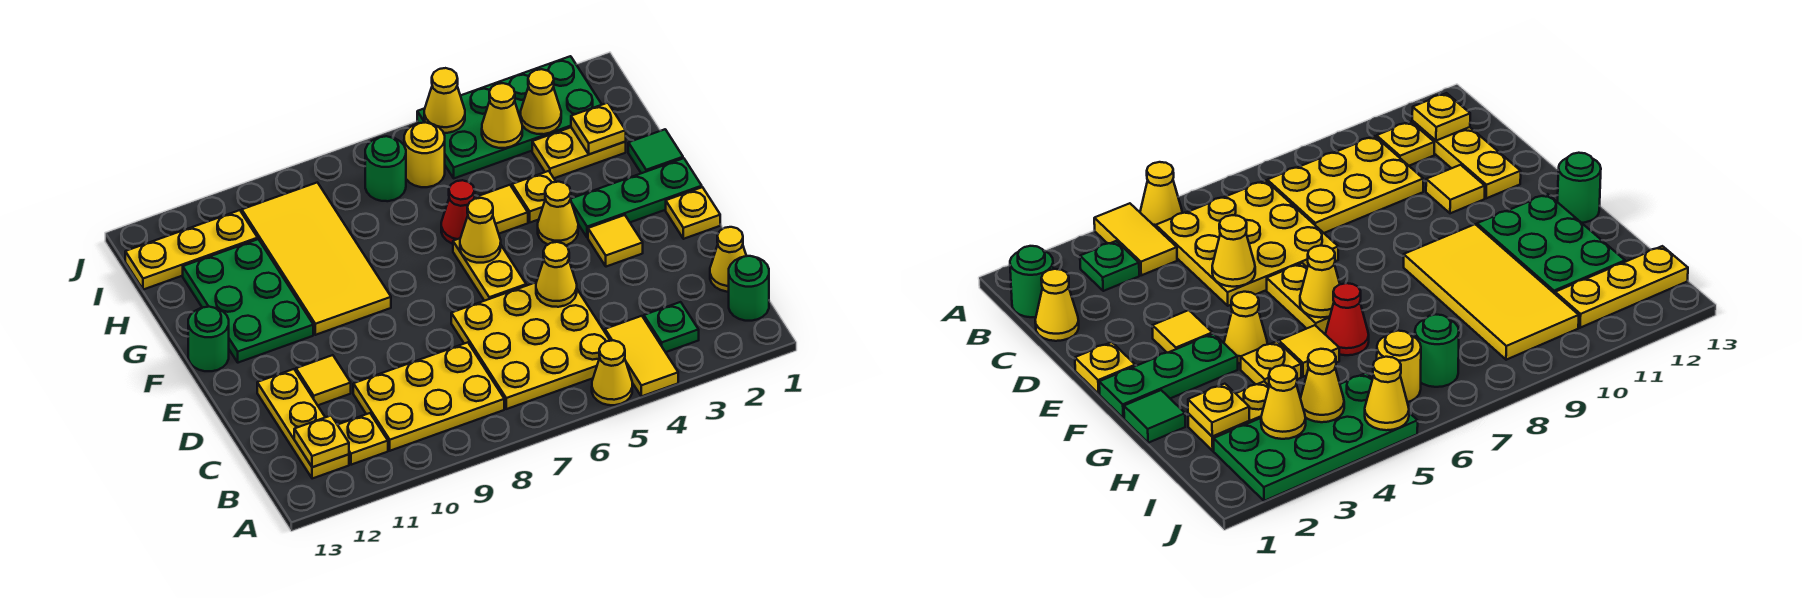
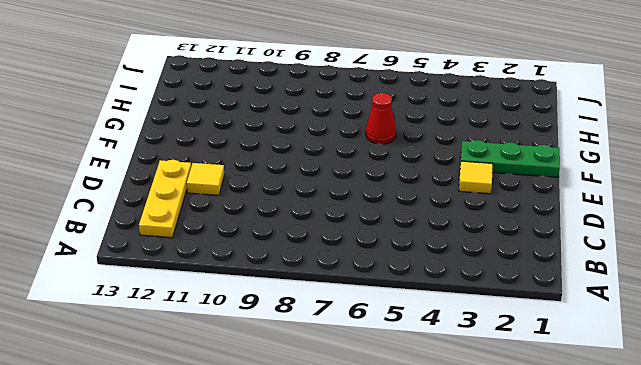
none -> yellow 1x2 tile [605,316,678,396]
none -> yellow 1x1 cone [592,340,632,405]
none -> green 1x1 round brick [729,256,769,321]
none -> green 1x1 plate [644,302,699,352]

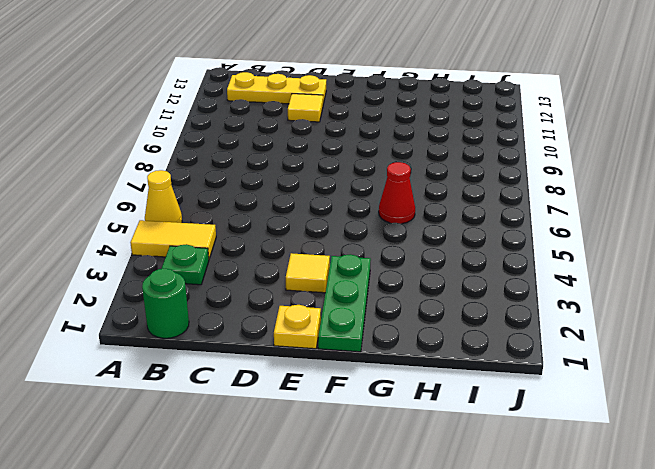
none -> yellow 3x3 plate [451,283,610,409]
none -> yellow 2x3 plate [353,342,504,451]
none -> yellow 1x1 plate [338,413,388,465]
none -> yellow 1x1 cone [710,227,746,292]

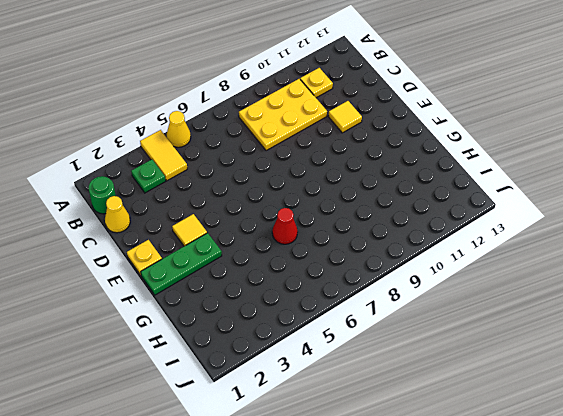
none -> yellow 3x3 plate [451,283,610,409]
none -> yellow 1x3 plate [257,369,349,479]
none -> yellow 1x2 plate [453,238,526,301]
none -> yellow 1x1 cone [538,182,578,245]

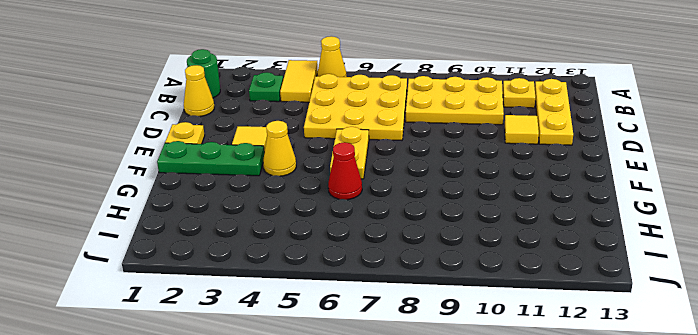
none -> yellow 2x4 tile [242,182,391,335]
none -> green 2x3 plate [183,239,313,363]
none -> green 1x1 round brick [188,307,229,371]
none -> green 1x1 tile [628,129,683,173]

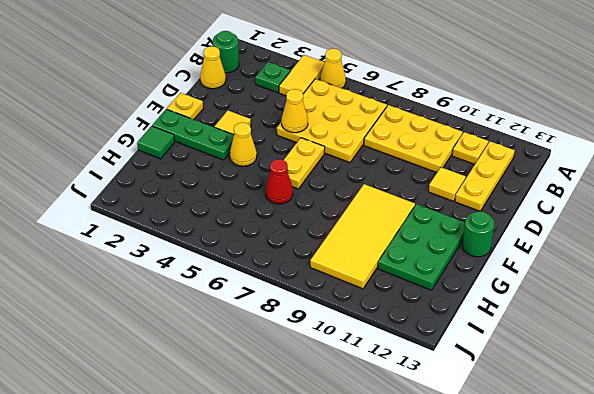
none -> yellow 1x1 plate [512,171,556,222]
none -> yellow 1x1 tile [474,185,528,234]
none -> yellow 1x2 plate [532,127,626,178]
none -> green 2x4 plate [417,56,602,178]

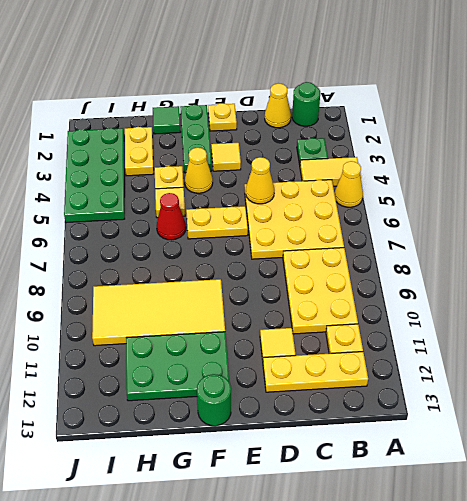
none -> yellow 1x1 round brick [404,122,445,187]
none -> green 1x1 round brick [365,136,406,201]
none -> yellow 1x3 plate [125,210,258,290]
none -> yellow 1x1 plate [294,416,349,467]

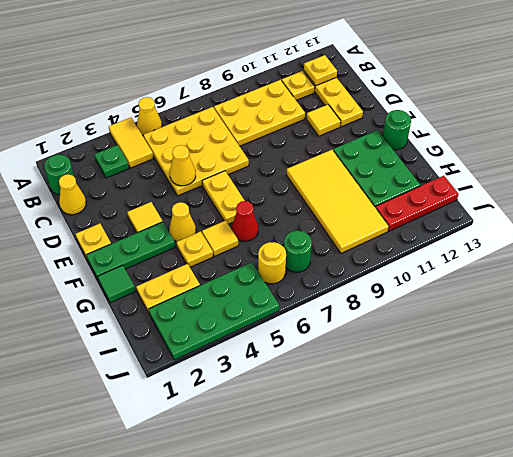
red 1x3 plate [376,176,459,231] -> yellow 1x3 plate [125,210,258,290]
none -> yellow 1x1 cone [460,198,501,263]
none -> yellow 1x1 plate [571,103,626,154]
none -> yellow 1x1 cone [521,69,561,134]
none -> yellow 1x1 cone [482,83,522,148]

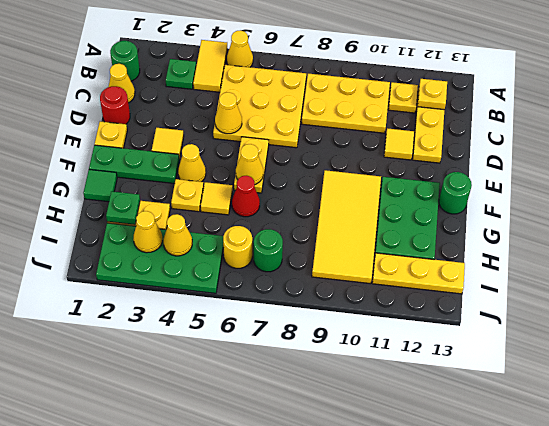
red 1x1 round brick [100,86,130,124] -> none
green 1x1 plate [106,191,140,225] -> yellow 1x1 plate [571,103,626,154]
none -> yellow 1x1 cone [424,68,465,133]

